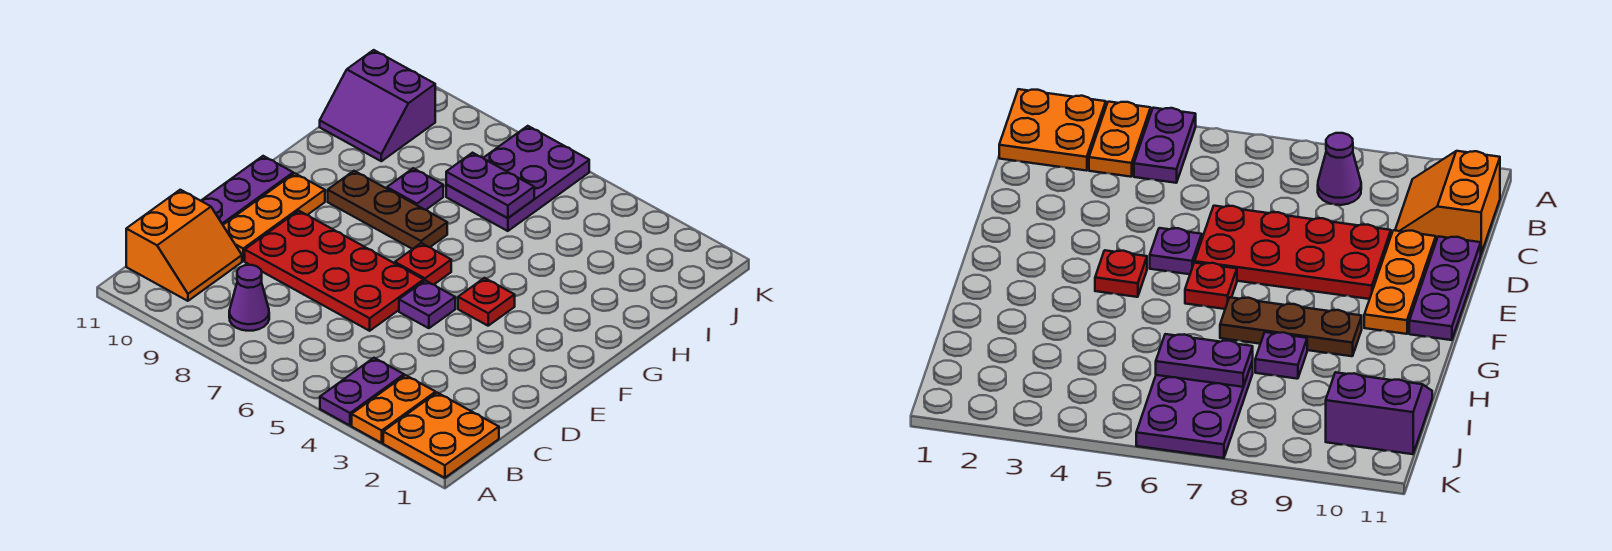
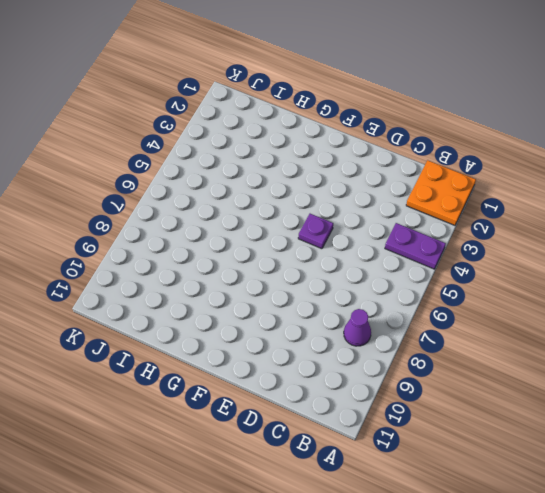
none -> orange 1x2 plate [352,375,436,443]
none -> orange 2x2 slope [126,190,242,301]
none -> red 2x4 plate [245,211,424,331]

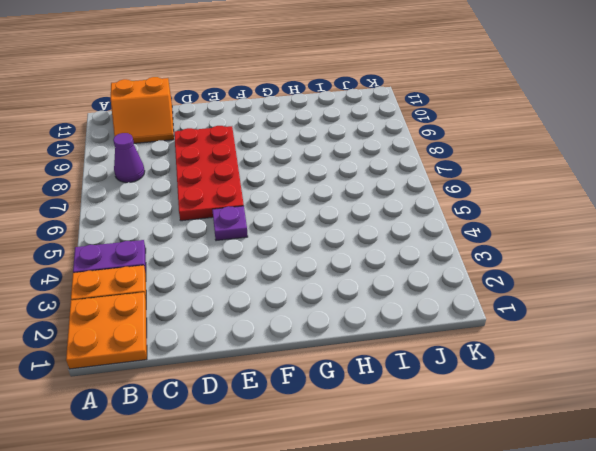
none -> orange 1x3 plate [223,173,325,261]
none -> purple 1x3 plate [201,156,293,225]
none -> red 1x1 plate [458,278,515,326]

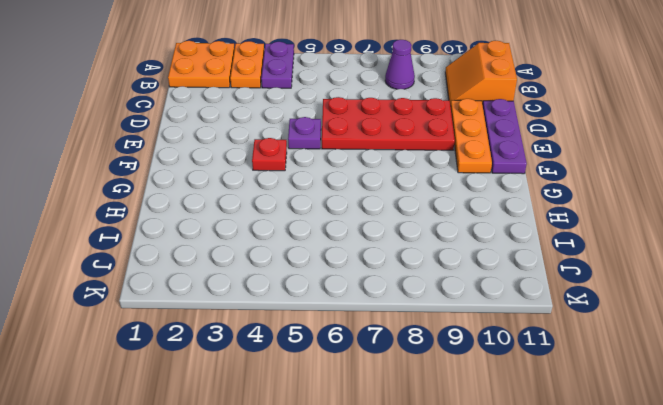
none -> red 1x1 plate [395,243,451,285]
none -> brown 1x3 plate [328,171,447,249]
none -> purple 1x1 plate [387,168,443,210]

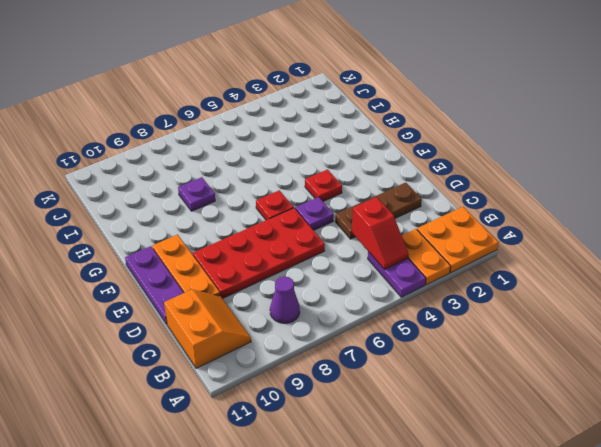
red 1x2 slope [352,197,409,269] -> none
brown 1x3 plate [335,183,422,239] -> brown 1x3 plate moved to [328,171,447,249]
none -> purple 2x3 plate [446,126,589,231]
none -> purple 2x2 slope [320,50,435,161]
none -> purple 1x2 plate [446,153,534,218]

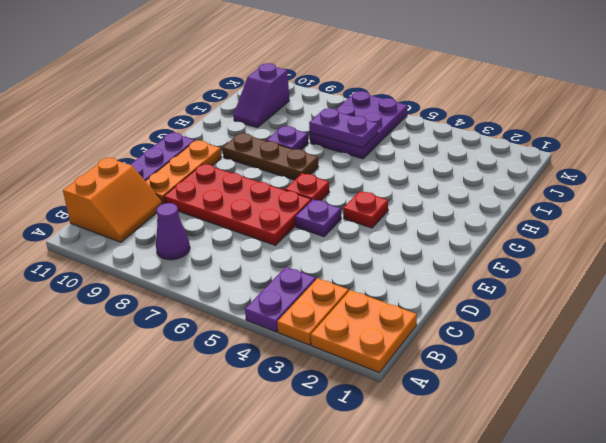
purple 1x2 slope [233,63,289,128] -> purple 2x2 slope [320,50,435,161]

